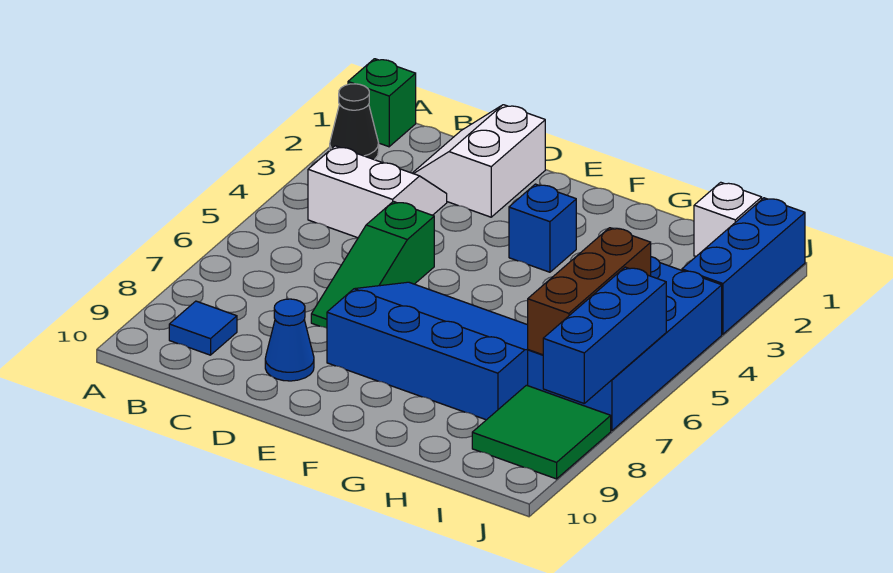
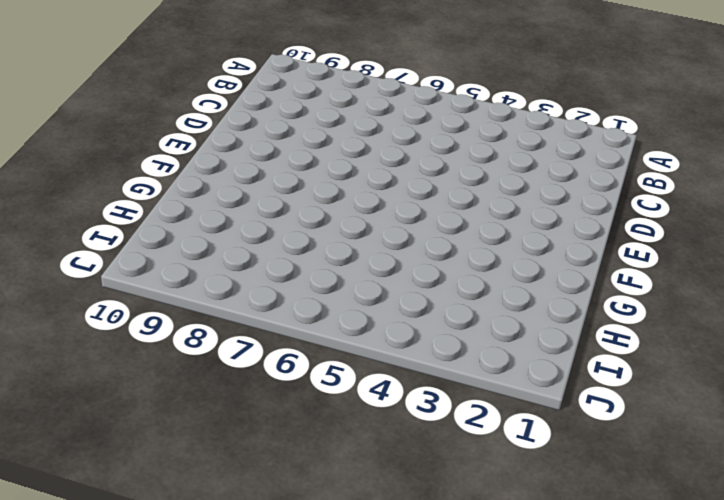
none -> green 1x1 brick [348,59,416,147]
none -> black 1x1 cone [330,84,379,160]
none -> white 2x2 slope [308,146,447,238]

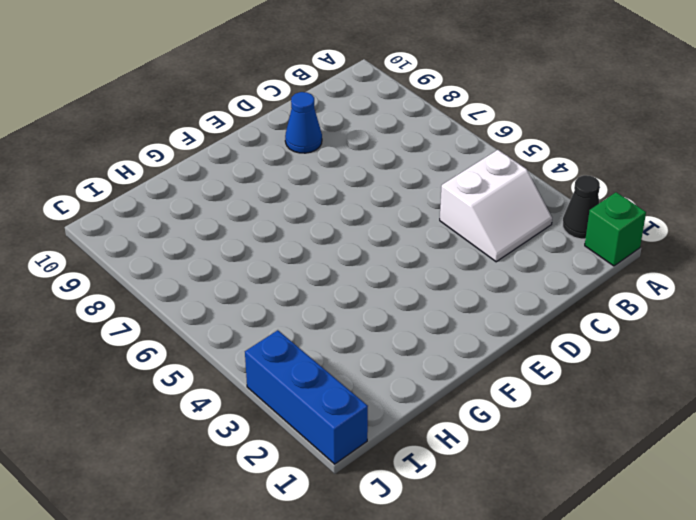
none -> blue 1x1 tile [169,301,237,355]
none -> white 2x2 slope [413,105,545,217]
none -> green 1x3 slope [311,201,434,328]

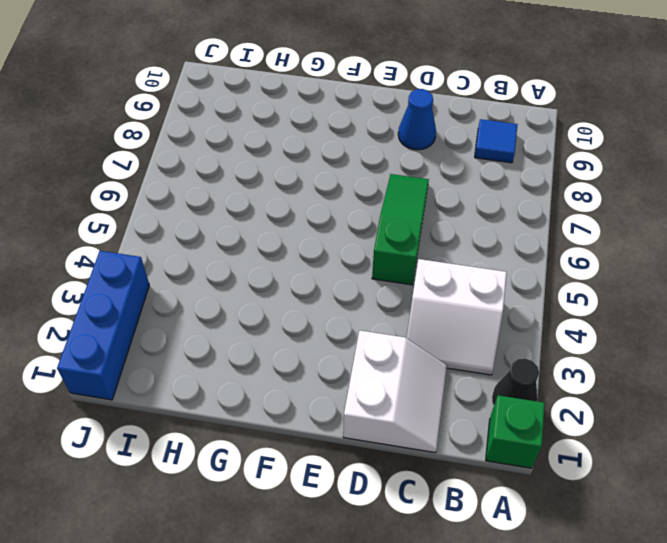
none -> blue 3x4 slope [327,282,528,420]
none -> blue 1x1 brick [509,184,576,272]
none -> white 1x1 brick [694,182,762,256]

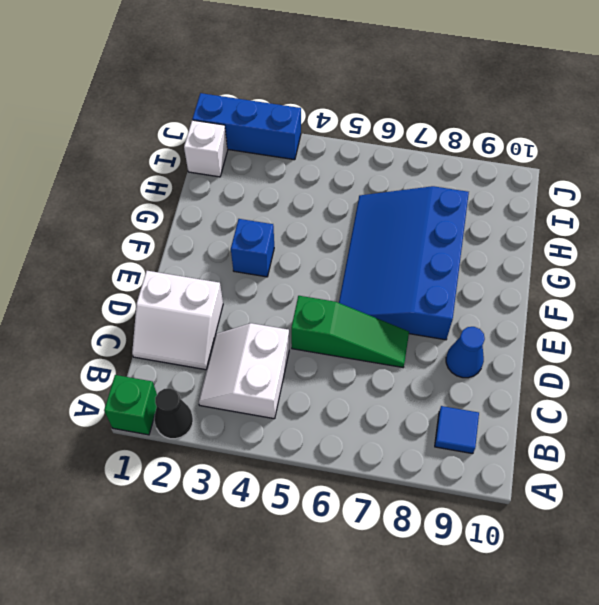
none -> blue 2x4 brick [528,257,722,431]
none -> green 2x2 tile [472,385,611,479]
none -> brown 1x3 brick [528,228,651,355]

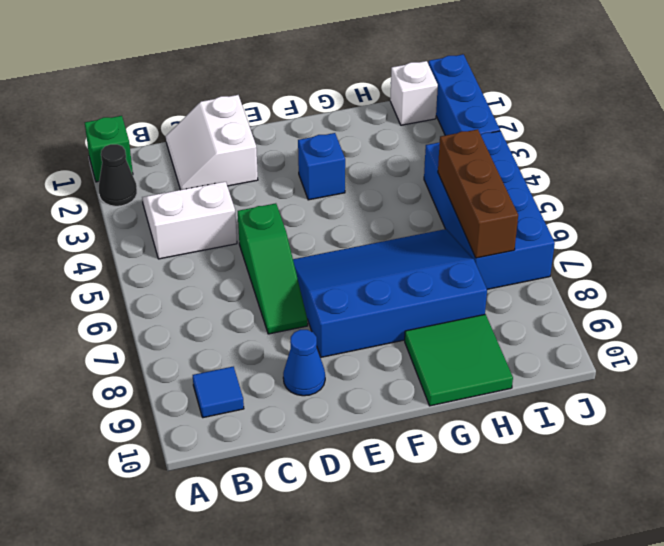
green 2x2 tile [405,314,513,406] -> green 2x2 tile moved to [472,385,611,479]
none -> blue 1x3 brick [543,267,666,403]

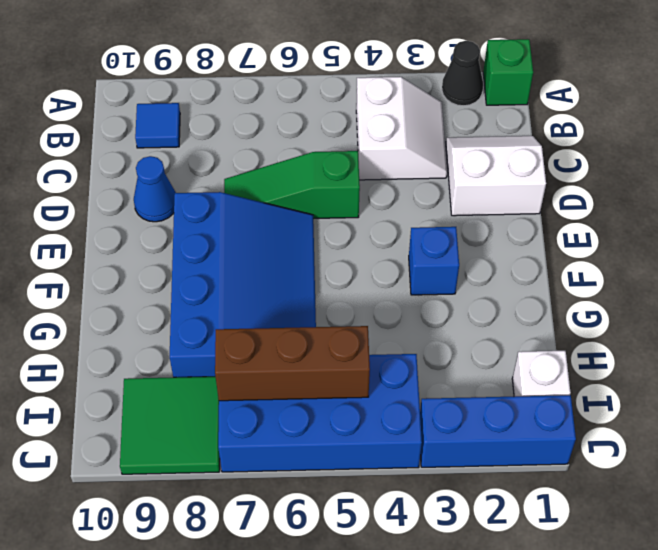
none -> blue 1x3 brick [543,267,666,403]

